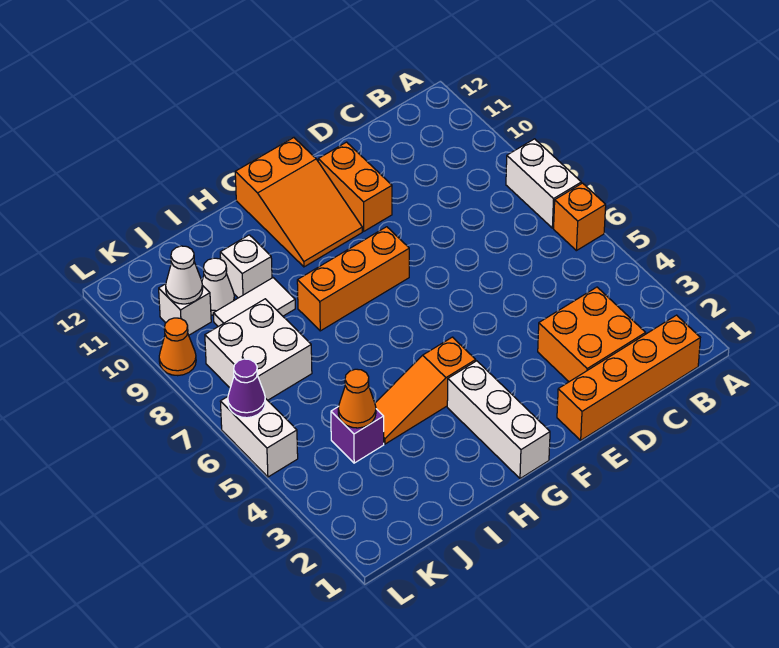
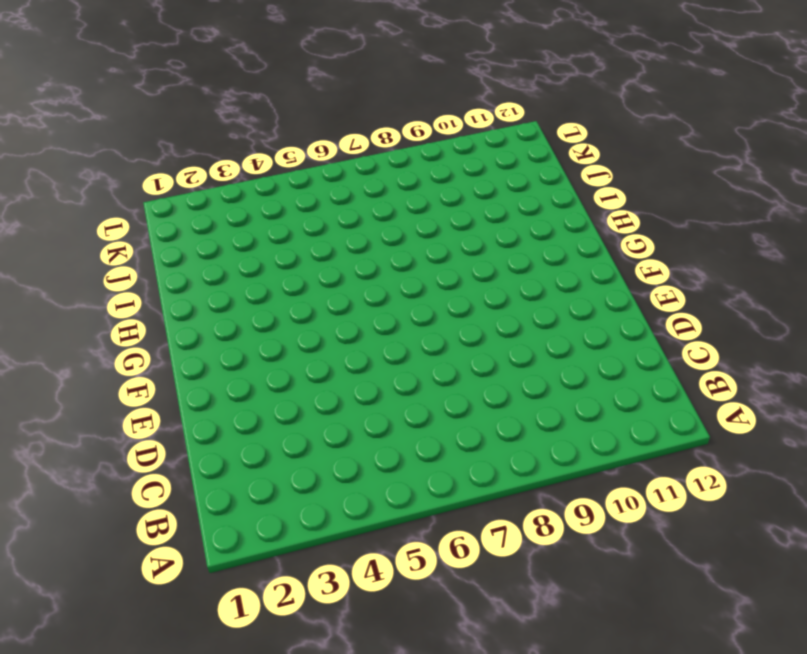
none -> orange 1x1 brick [554,183,606,251]
none -> white 1x2 brick [506,139,581,228]
none -> orange 1x4 brick [557,315,700,440]

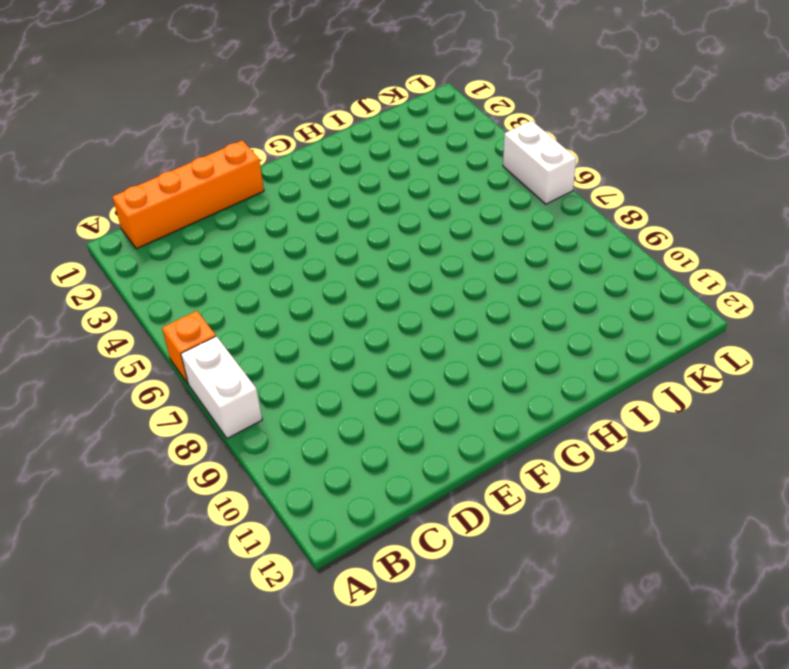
none -> orange 2x2 brick [538,287,646,382]
none -> orange 1x2 brick [318,142,392,231]
none -> orange 1x3 brick [297,227,409,331]

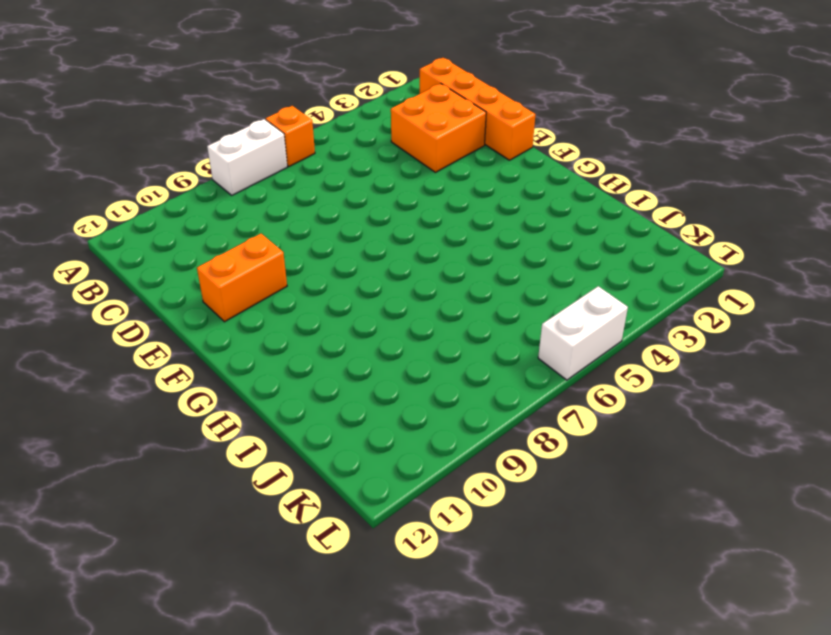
none -> orange 1x3 brick [297,227,409,331]
none -> orange 2x3 slope [235,138,362,267]
none -> white 1x3 brick [447,361,550,479]

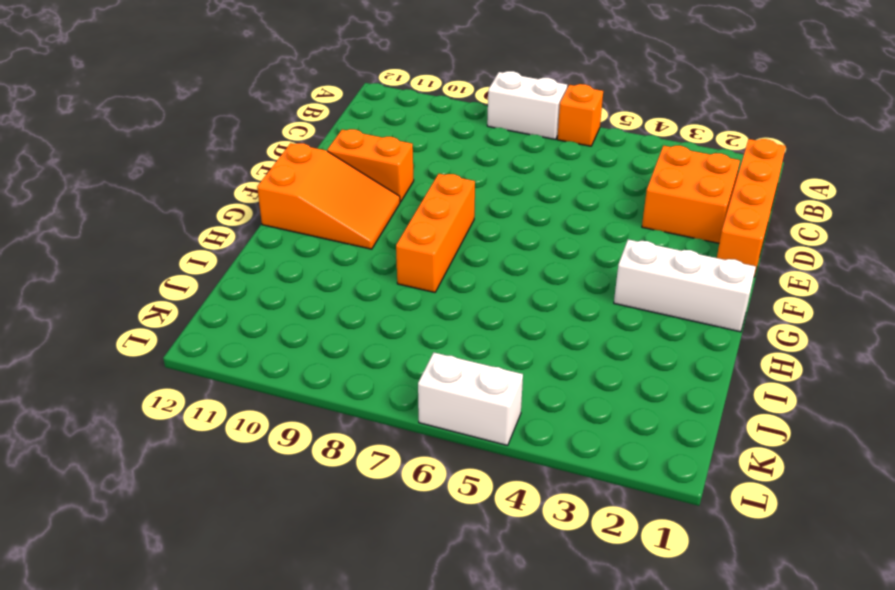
none -> orange 1x3 slope [375,337,476,444]
none -> white 1x2 tile [213,278,295,327]
none -> white 1x1 brick [220,235,272,298]

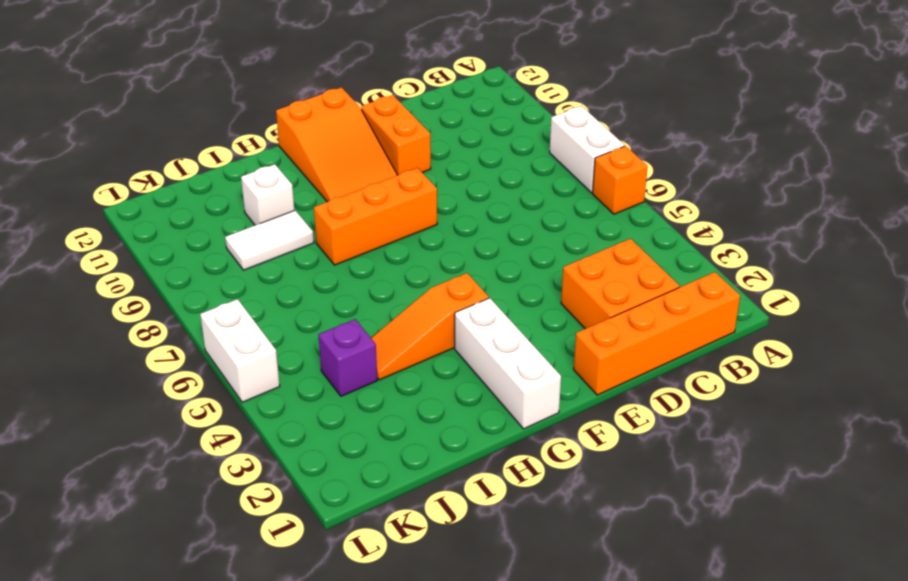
none -> white 2x2 brick [205,299,312,400]
none -> white 1x1 cone [202,258,235,315]
none -> white 1x1 brick [159,284,211,335]

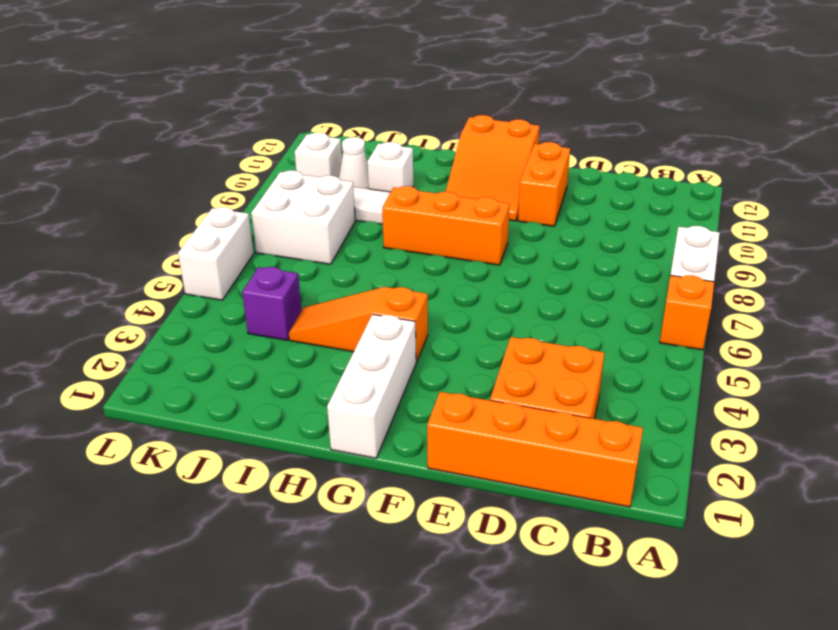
none -> orange 1x1 cone [159,318,196,376]
none -> orange 1x1 cone [338,369,376,428]
none -> white 1x1 cone [166,246,203,304]

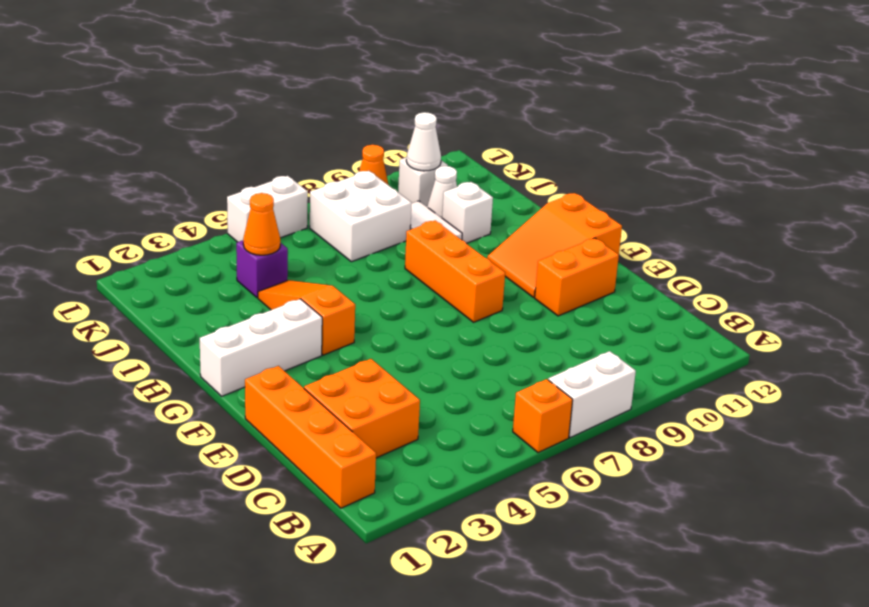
none -> purple 1x1 cone [228,359,265,418]

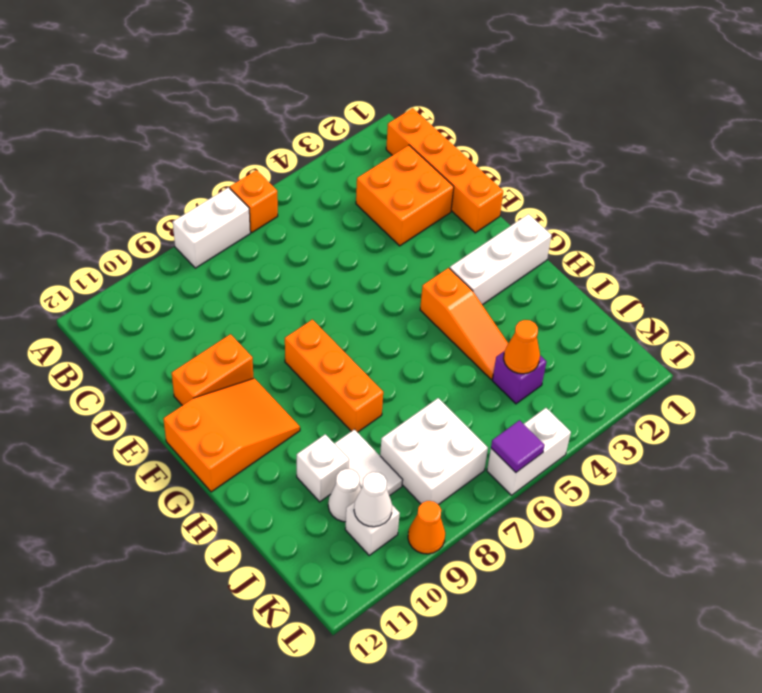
purple 1x1 tile [491,420,545,472] -> purple 1x1 cone [228,359,265,418]

